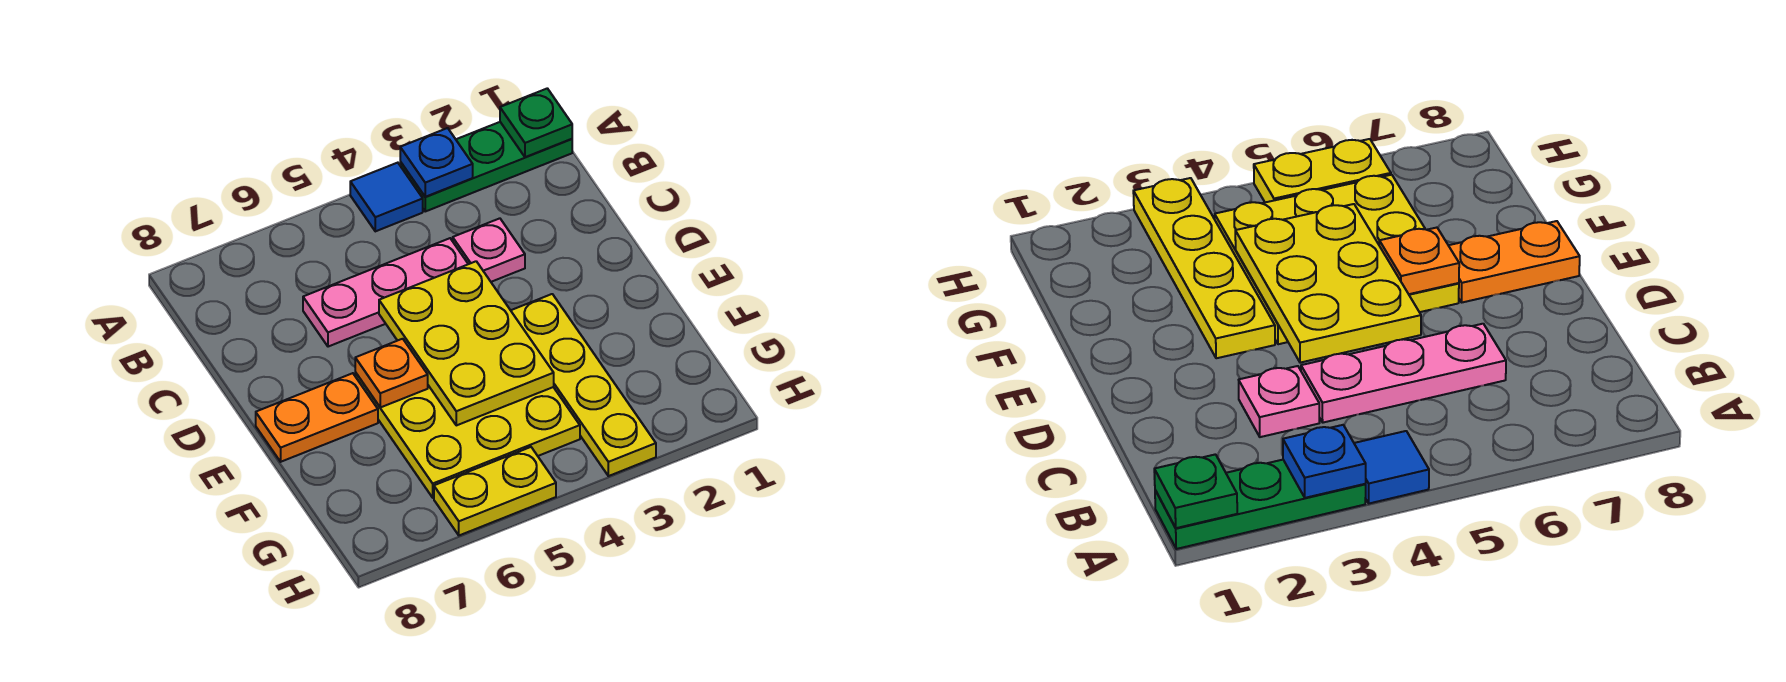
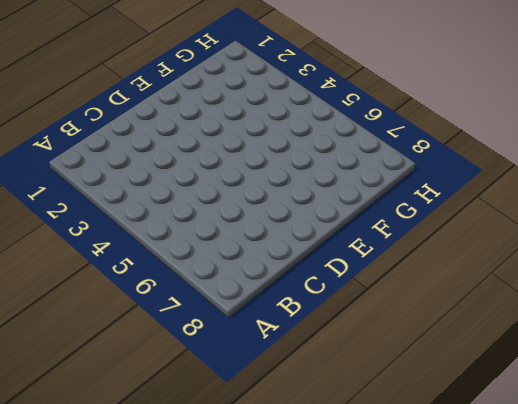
none -> green 1x3 plate [400,122,572,211]
none -> blue 1x1 tile [350,163,423,231]
none -> pink 1x1 plate [453,218,525,282]

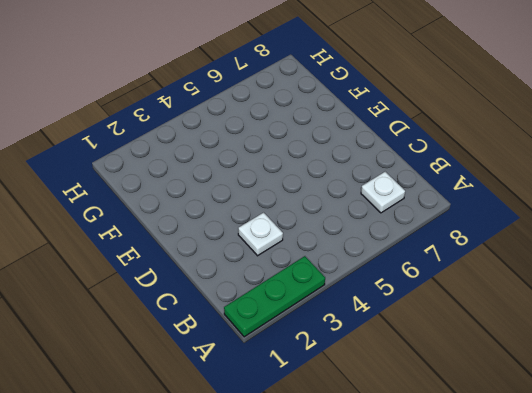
white 1x1 plate [361,172,405,213] -> none
white 1x1 plate [238,213,283,256] -> pink 1x1 plate [453,218,525,282]
none -> blue 1x1 tile [350,163,423,231]
none -> pink 1x3 plate [303,238,468,347]
none -> yellow 1x4 plate [511,294,656,476]

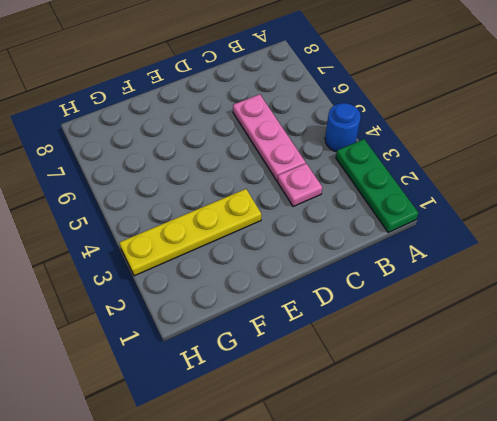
blue 1x1 round brick [325,103,361,152] -> blue 1x1 tile [350,163,423,231]
none -> yellow 3x3 plate [355,372,580,498]
none -> orange 1x2 plate [256,373,378,462]
none -> yellow 1x2 plate [434,447,556,535]

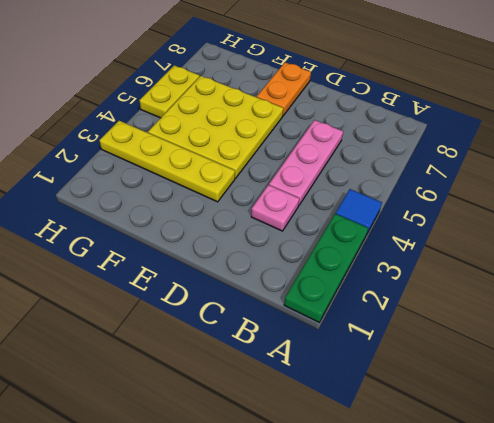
none -> green 1x1 plate [500,88,572,157]
none -> blue 1x1 plate [400,128,473,197]
none -> yellow 2x3 plate [379,261,554,425]

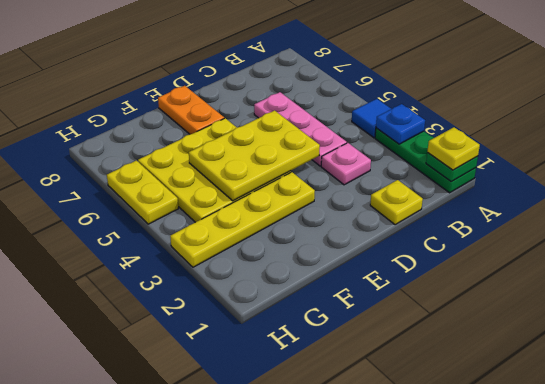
yellow 1x1 plate [427,127,480,170] -> none
yellow 1x1 plate [370,180,423,225] -> none
none -> orange 1x1 plate [355,339,428,407]

